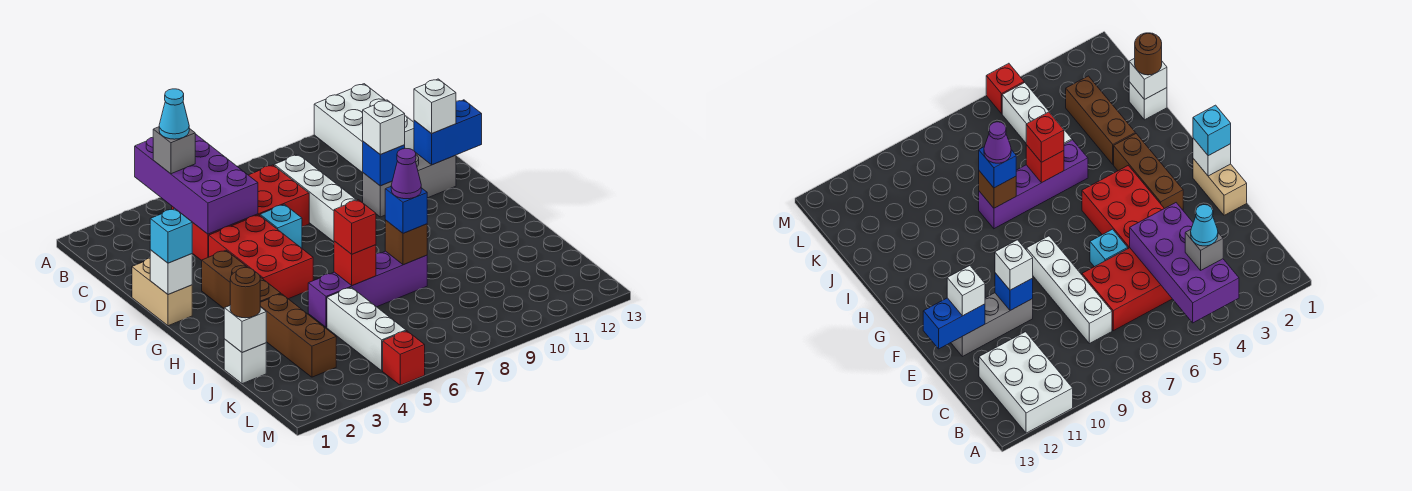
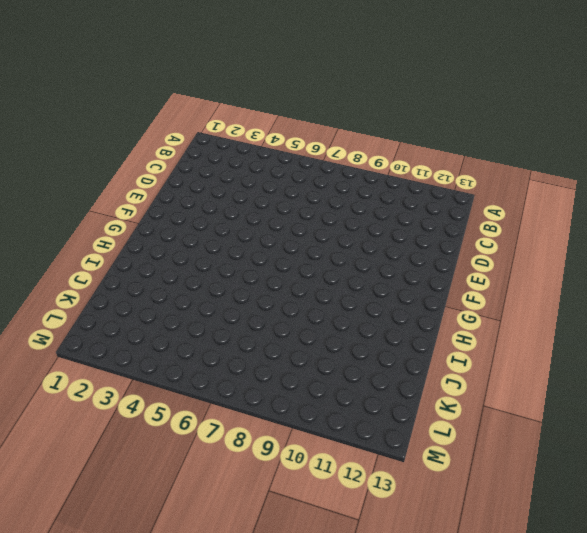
none -> white 2x3 brick [314,84,414,173]
none -> red 2x4 brick [172,165,309,261]
none -> white 1x4 brick [274,155,357,242]

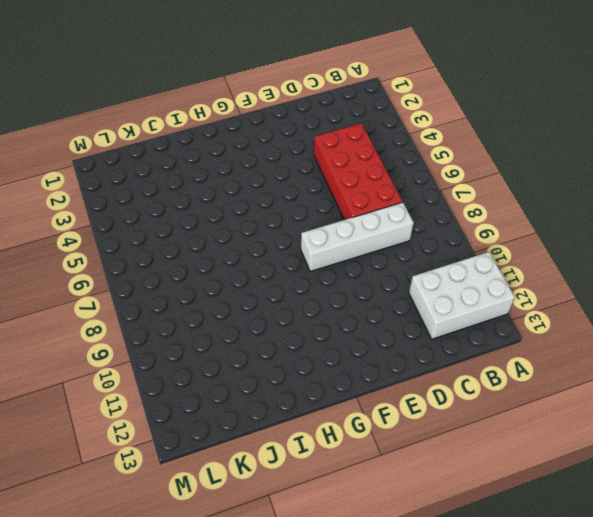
none -> tan 1x2 brick [132,258,192,326]
none -> red 2x3 brick [209,215,313,299]
none -> cyan 1x1 brick [260,204,302,248]

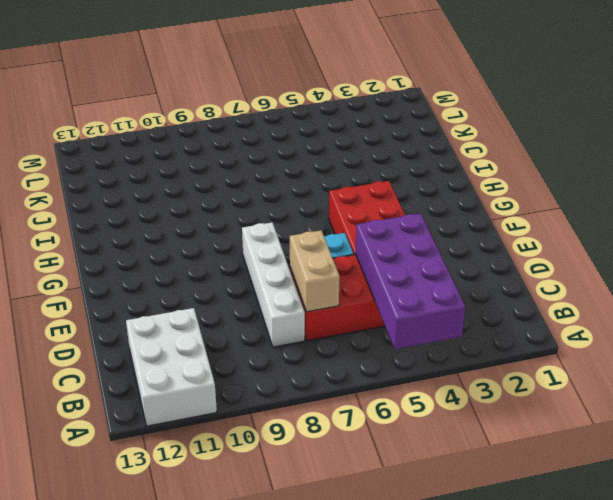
tan 1x2 brick [290,231,340,312] -> tan 1x2 brick moved to [132,258,192,326]
none -> grey 1x3 brick [363,152,456,217]
none -> brown 1x3 brick [202,250,281,308]
none -> brown 1x3 brick [260,294,336,377]

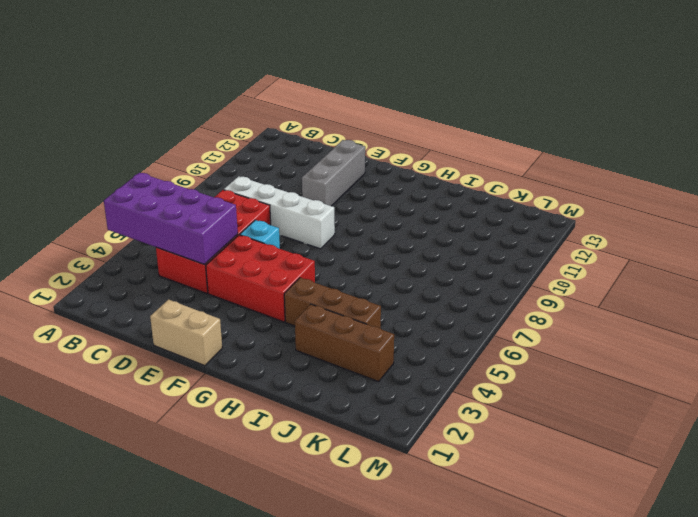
brown 1x3 brick [284,278,381,329] -> brown 1x3 brick moved to [202,250,281,308]
none -> white 2x3 brick [314,84,414,173]
none -> purple 1x4 brick [308,251,427,327]
none -> white 1x1 brick [224,339,266,384]

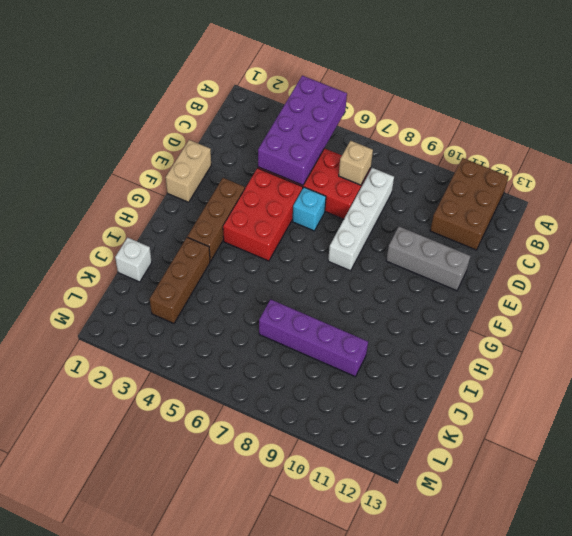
brown 2x3 brick [430,158,509,250] -> white 2x3 brick [314,84,414,173]
tan 1x1 brick [339,141,373,185] -> none
purple 1x4 brick [259,299,368,377] -> purple 1x4 brick moved to [308,251,427,327]
none -> white 1x3 brick [327,287,406,371]
none -> red 1x1 brick [383,331,425,385]
none -> blue 1x1 brick [363,142,405,186]

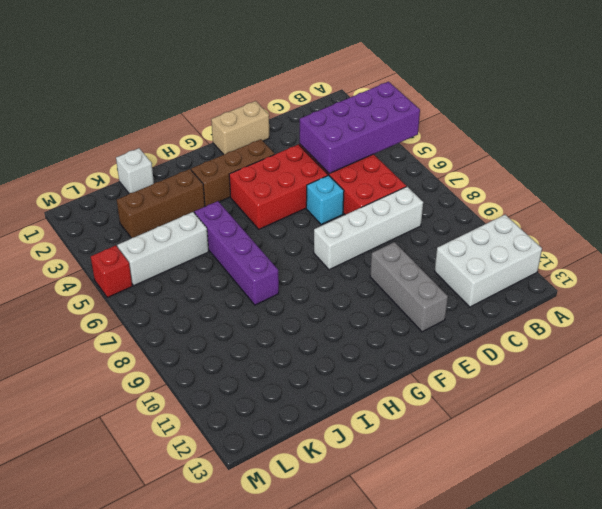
none -> blue 1x1 brick [363,142,405,186]
none -> blue 1x2 brick [414,100,482,165]
none -> white 1x1 brick [150,250,192,295]

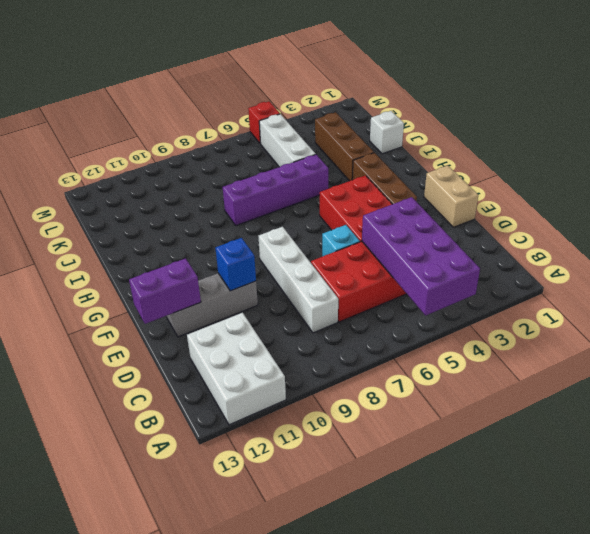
purple 1x2 brick [129,258,201,324] -> blue 1x2 brick [414,100,482,165]
none -> white 1x1 brick [150,250,192,295]
none -> red 1x1 brick [334,241,376,286]
none -> brown 1x1 brick [385,220,427,265]

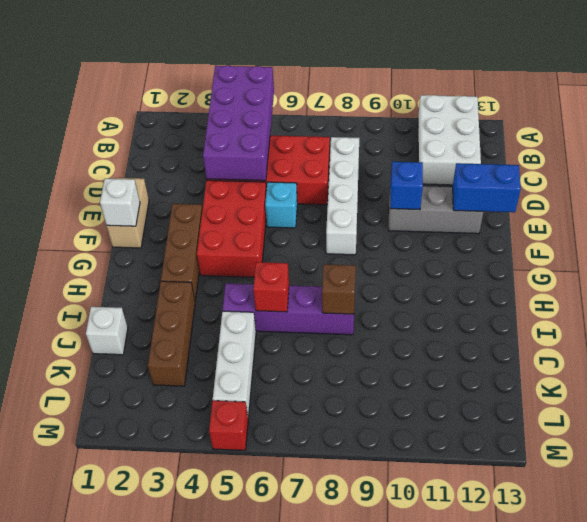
none -> white 1x1 brick [224,306,266,353]
none -> grey 1x1 brick [153,127,195,174]
none -> white 1x1 brick [363,100,405,155]

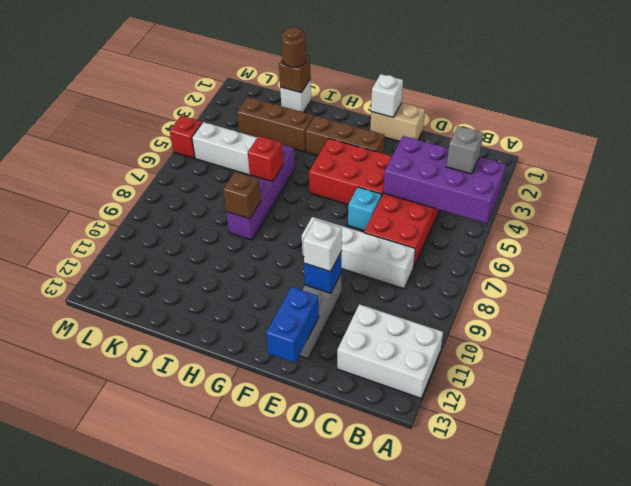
brown 1x1 brick [279,55,311,93] -> white 1x1 brick [224,306,266,353]
none -> white 1x1 brick [414,79,456,134]
none -> cyan 1x1 brick [150,209,192,263]
none -> red 1x1 brick [334,200,376,254]

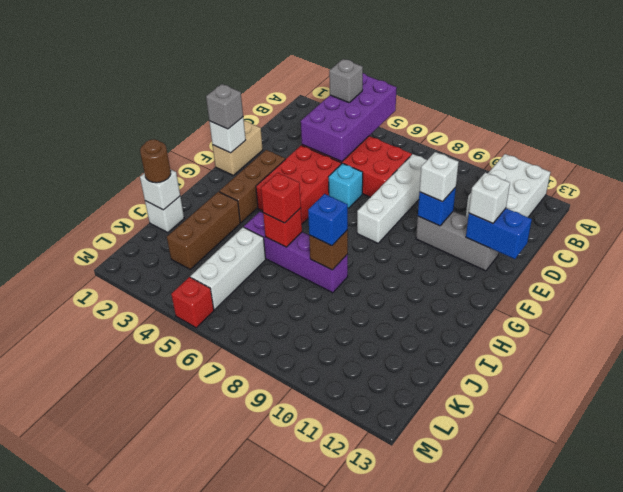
grey 1x1 brick [206,84,243,129] -> cyan 1x1 brick [150,209,192,263]
none -> cyan 1x1 cone [159,89,189,139]
none -> purple 1x1 cone [391,148,421,199]

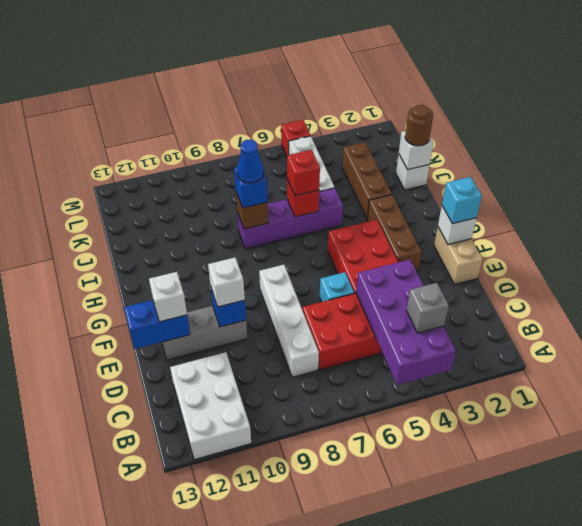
blue 1x1 cone [237,140,264,183] -> purple 1x1 cone [391,148,421,199]
none -> cyan 1x1 cone [159,89,189,139]

